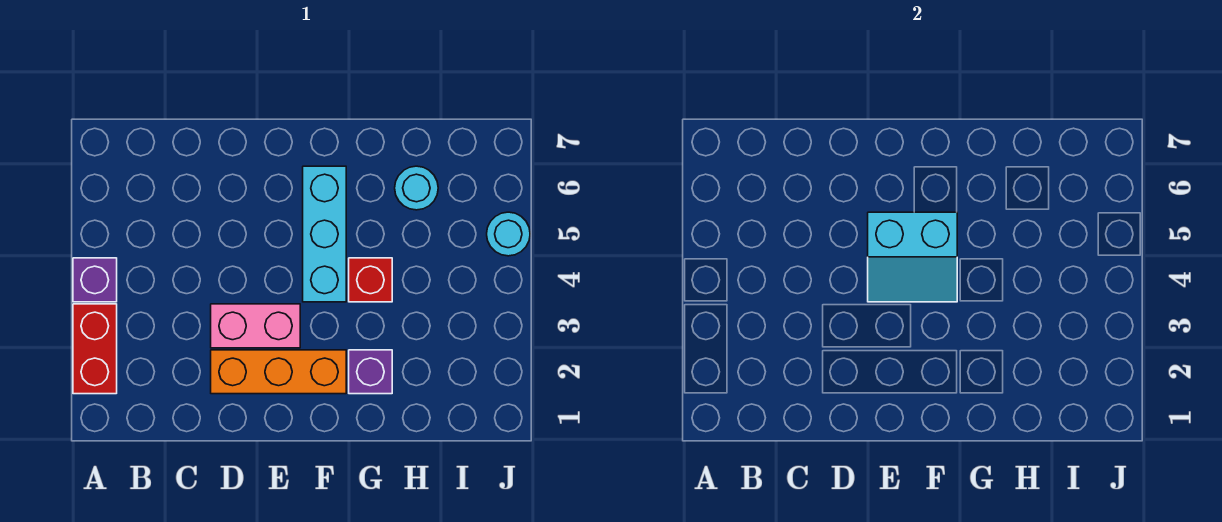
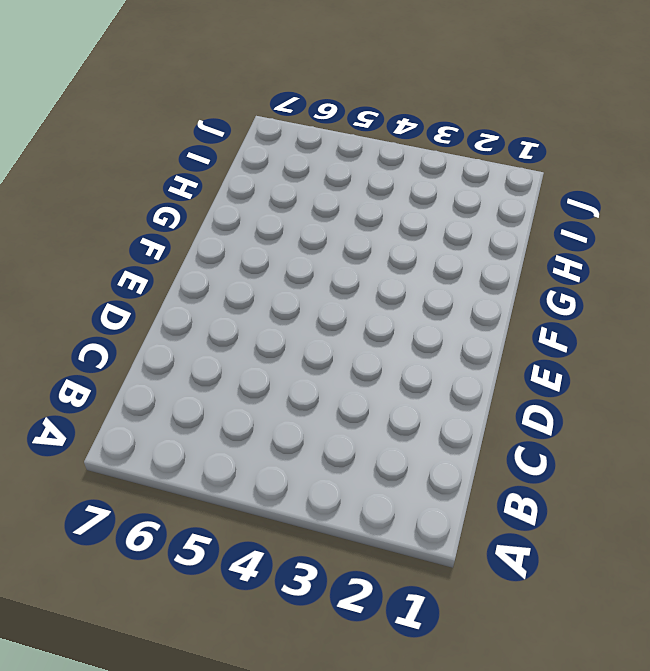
none -> red 1x2 brick [73,304,117,394]
none -> purple 1x1 brick [73,258,117,302]

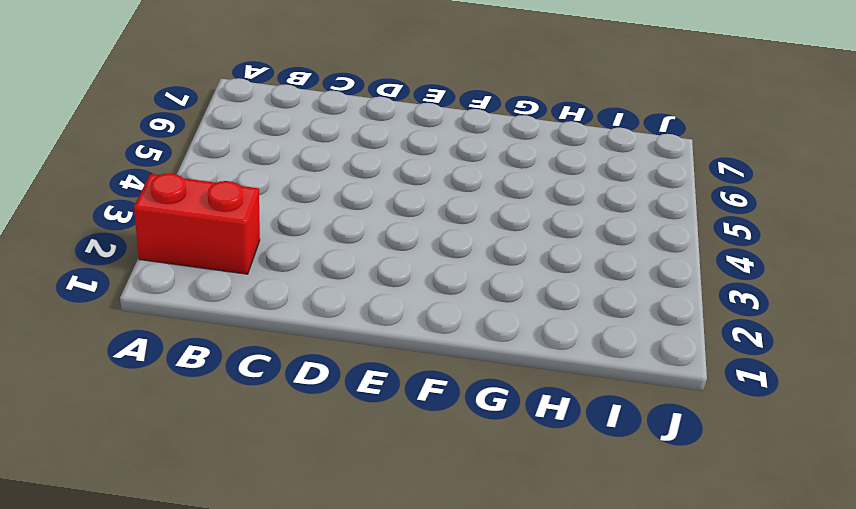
red 1x2 brick [134,173,260,274] -> red 1x2 brick turned to [73,304,117,394]
none -> purple 1x1 brick [73,258,117,302]
none -> orange 1x3 brick [211,350,346,394]

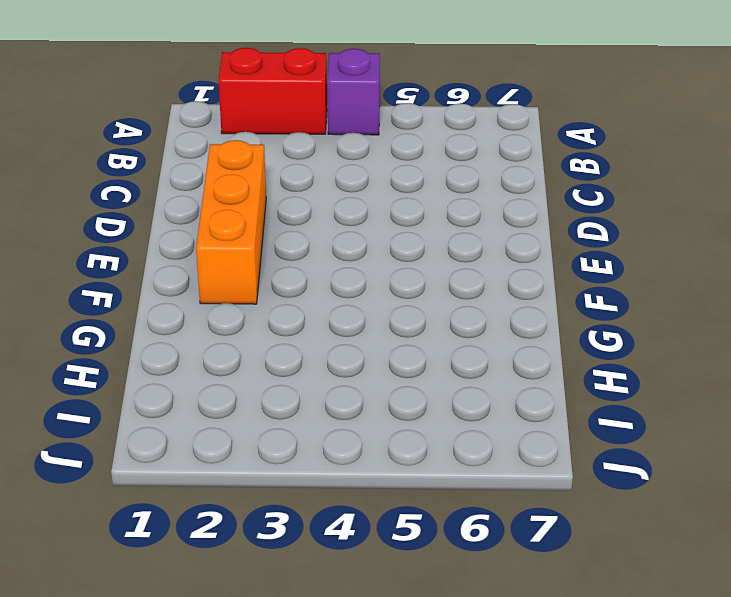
none -> pink 1x2 brick [211,304,300,348]
none -> cyan 1x3 brick [303,166,346,302]

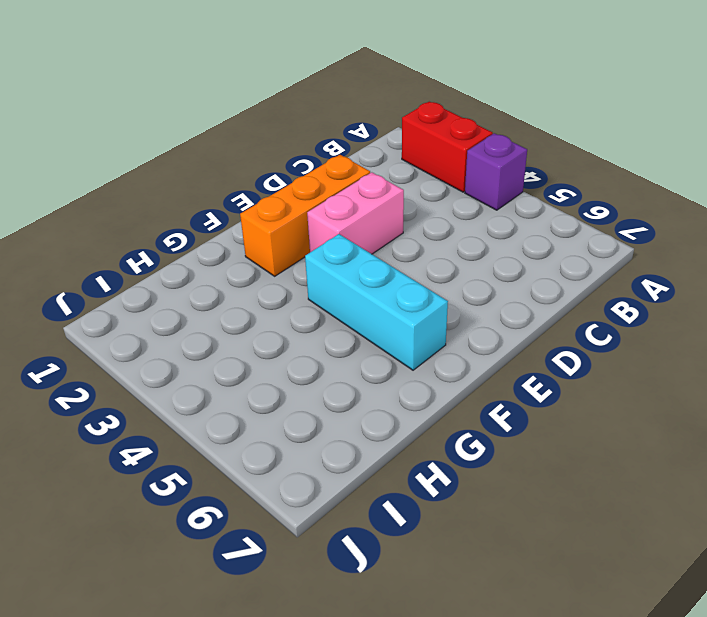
none -> purple 1x1 brick [349,350,392,394]
none -> red 1x1 brick [349,258,392,302]

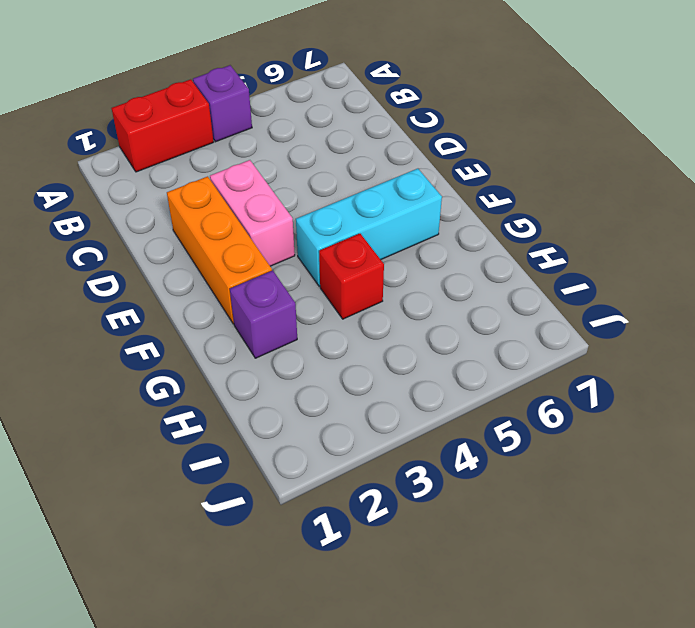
none -> cyan 1x1 round brick [395,166,438,210]
none -> cyan 1x1 round brick [487,212,530,256]

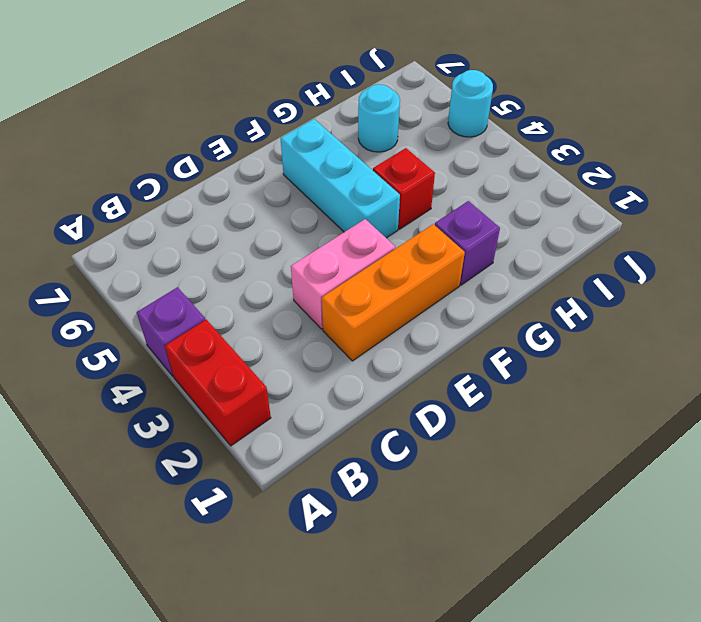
none -> cyan 2x2 slope [868,212,957,302]

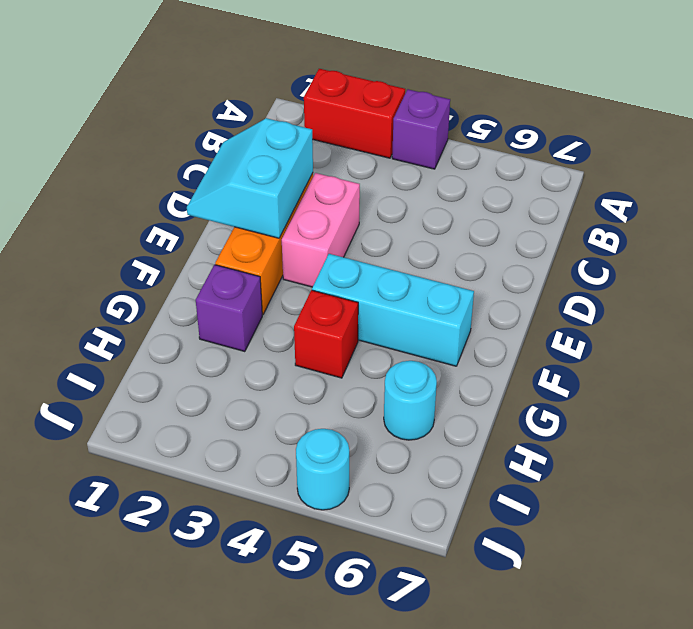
cyan 2x2 slope [187,118,313,238] -> cyan 2x2 slope moved to [868,212,957,302]

